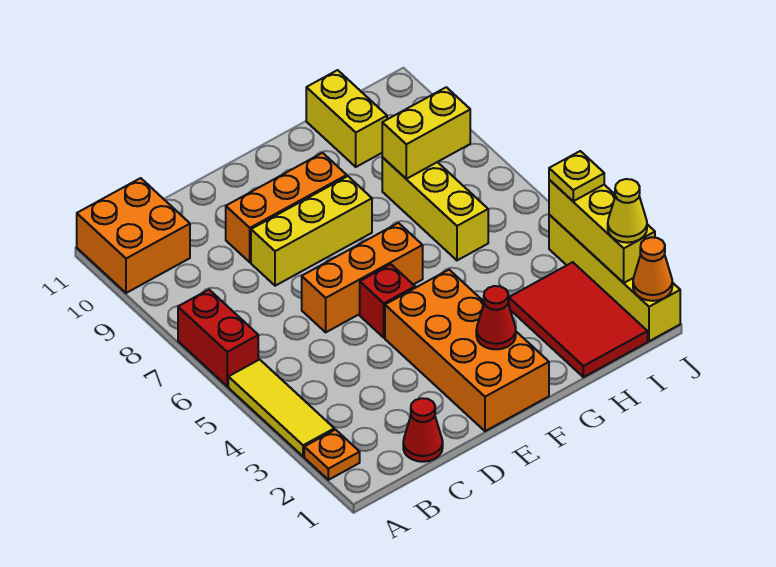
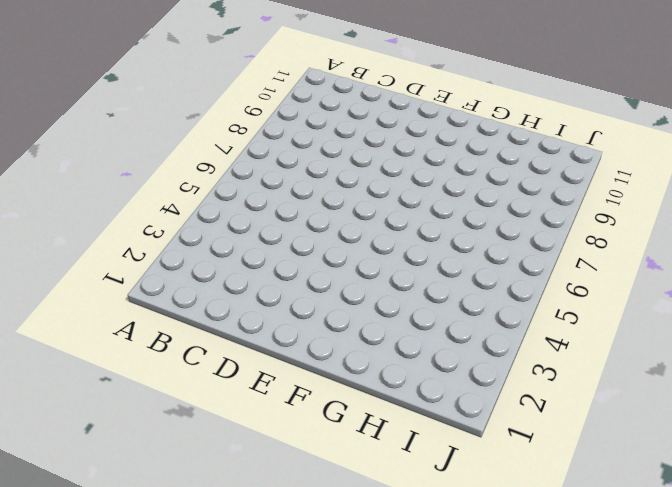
none -> orange 1x1 plate [304,430,360,480]
none -> yellow 1x3 tile [228,359,334,457]
none -> red 1x2 brick [178,290,258,386]

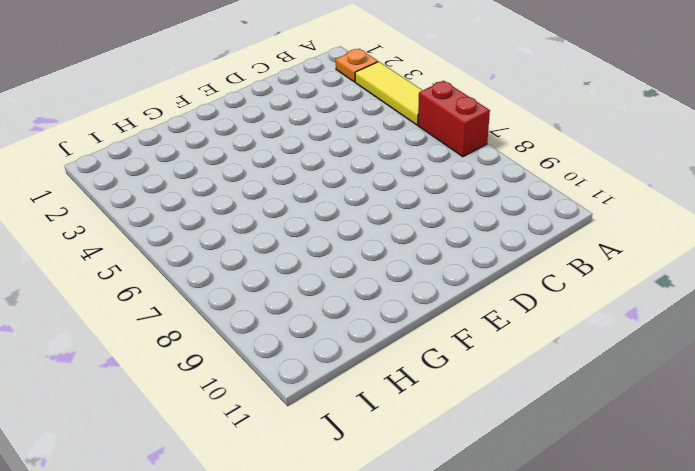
none -> orange 2x2 brick [77,178,190,293]
none -> red 1x1 cone [403,398,443,462]
none -> orange 1x3 brick [302,223,423,332]

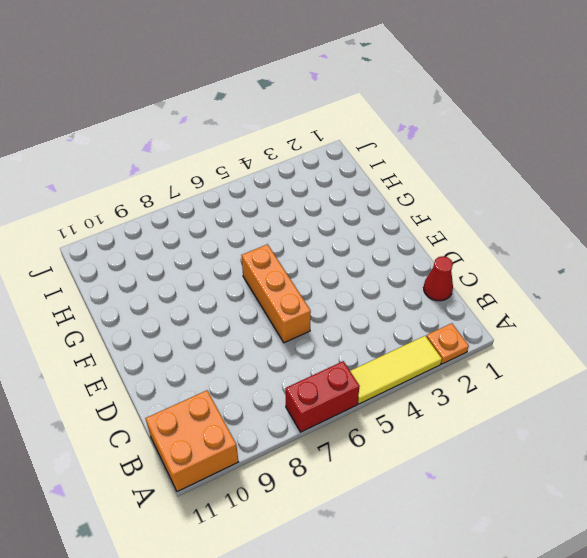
none -> yellow 1x3 brick [251,176,372,286]
none -> orange 1x3 brick [226,153,347,262]
none -> orange 2x4 brick [385,270,549,431]

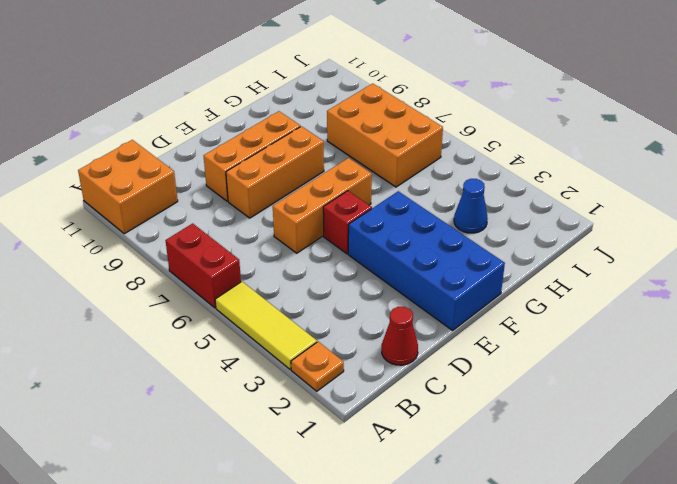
orange 1x3 brick [226,126,324,218] -> yellow 1x3 brick [251,176,372,286]
blue 2x4 brick [348,191,505,330] -> orange 2x4 brick [385,270,549,431]
blue 1x1 cone [454,179,488,233] -> red 2x3 tile [509,262,648,377]
orange 2x3 brick [327,83,443,187] -> yellow 1x3 brick [382,157,488,260]
none -> yellow 1x2 brick [306,70,387,167]
none -> yellow 1x4 brick [549,215,680,341]
none -> red 1x1 cone [476,286,516,349]

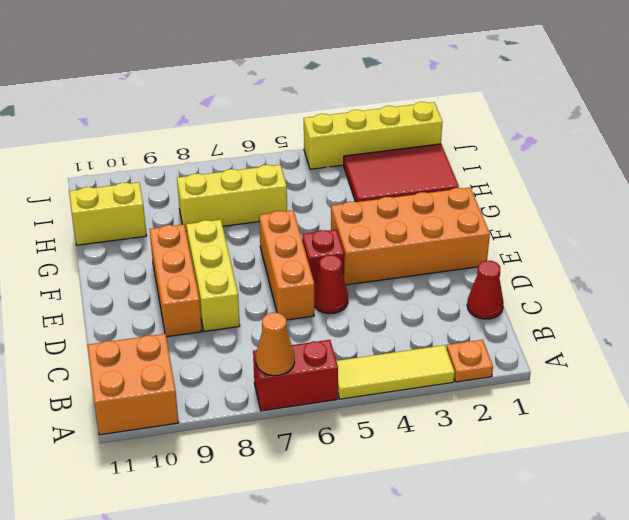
orange 1x1 cone [256,313,295,376] -> orange 1x1 cone moved to [633,237,672,301]
red 1x1 cone [314,255,348,314] -> red 1x1 cone moved to [476,286,516,349]
none -> yellow 1x2 brick [382,87,470,179]
none -> yellow 1x3 brick [549,180,655,283]
none -> yellow 1x1 cone [608,179,647,243]

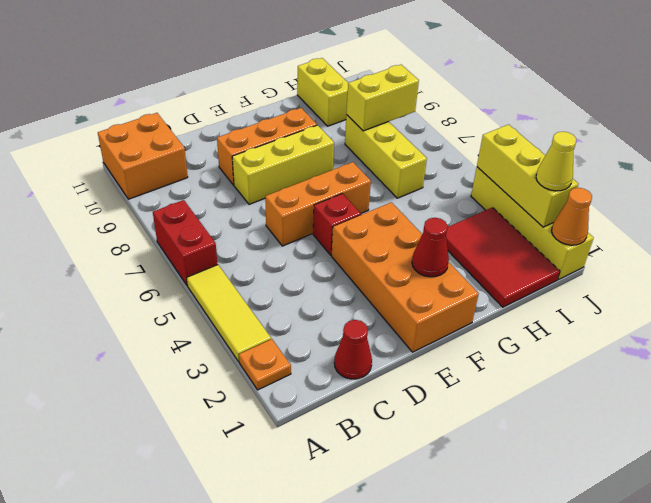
none -> yellow 1x1 plate [549,151,604,201]

